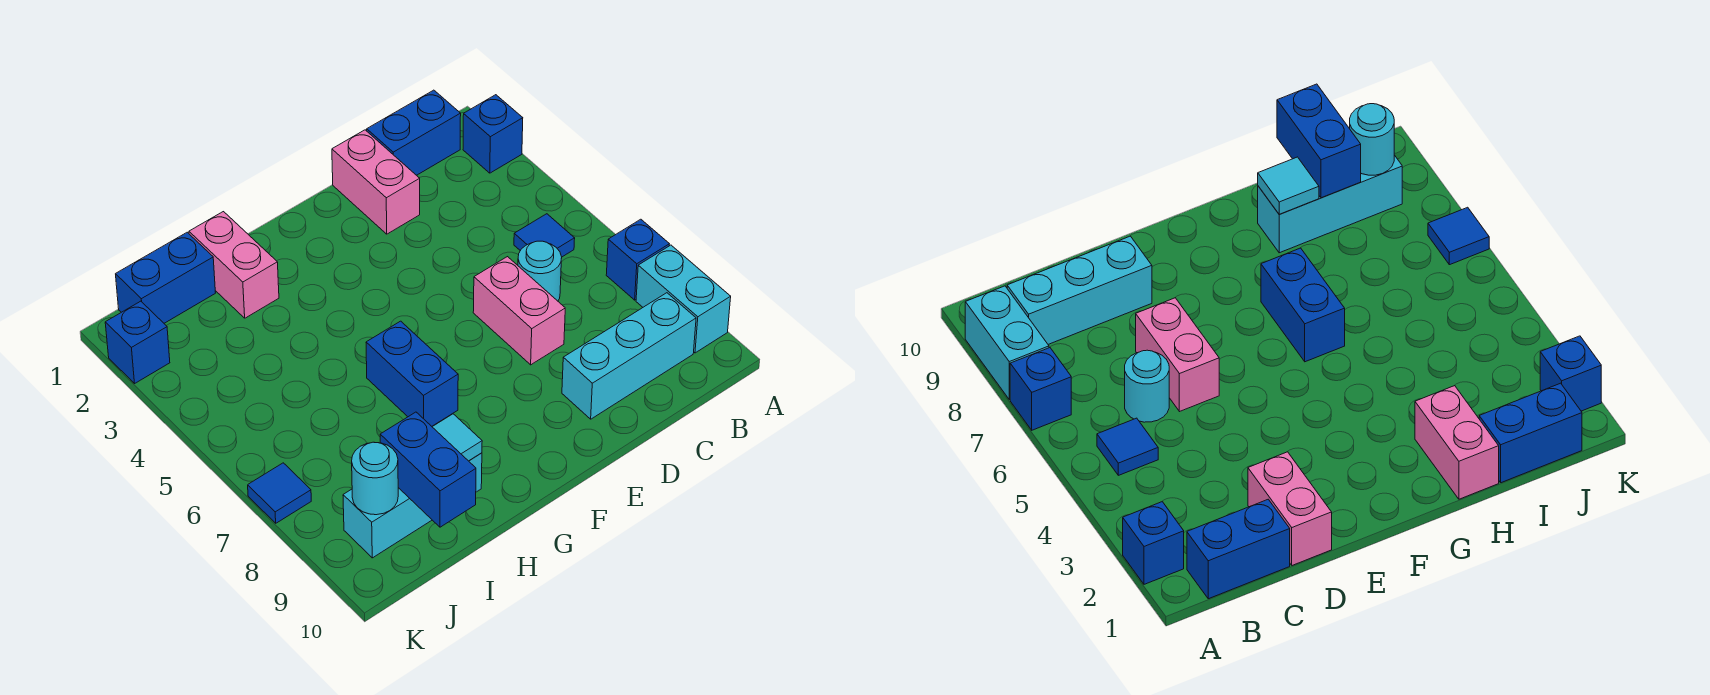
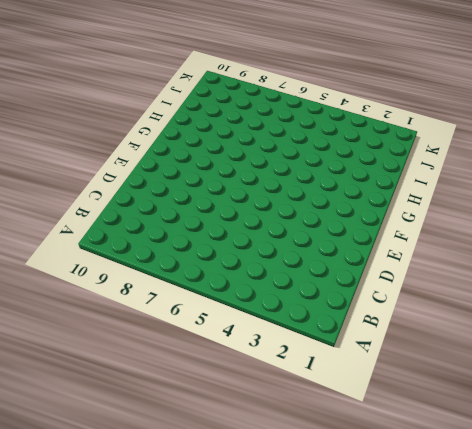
none -> blue 1x1 brick [463,95,523,173]
none -> blue 1x1 brick [606,219,669,300]
none -> cyan 1x2 brick [636,245,731,353]

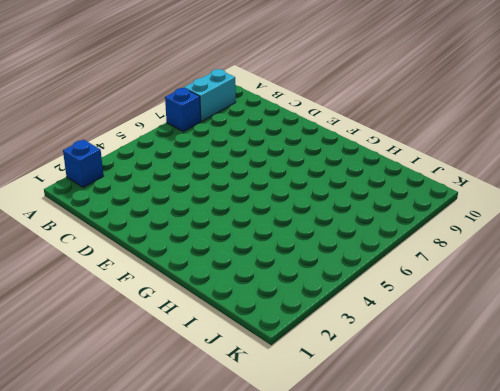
none -> blue 1x2 brick [367,90,461,175]
none -> blue 1x1 tile [514,214,575,257]
none -> cyan 1x3 brick [562,293,696,419]

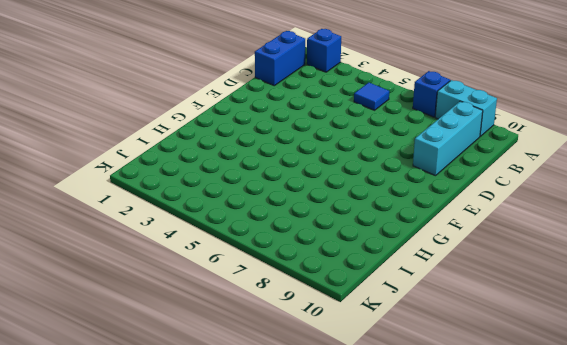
none -> cyan 1x1 round brick [518,241,562,301]
none -> pink 1x2 brick [332,130,420,234]
none -> pink 1x2 brick [473,257,565,365]

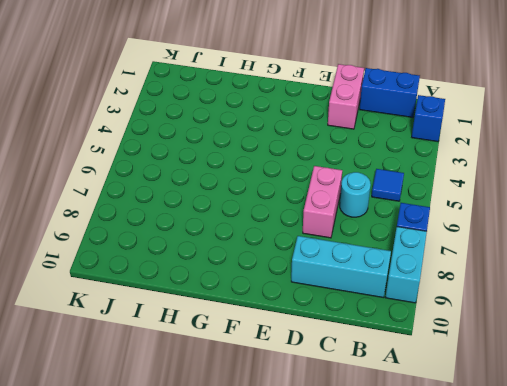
none -> blue 1x2 brick [366,321,458,426]
none -> pink 1x2 brick [189,212,279,318]
none -> cyan 1x3 brick [343,453,482,558]

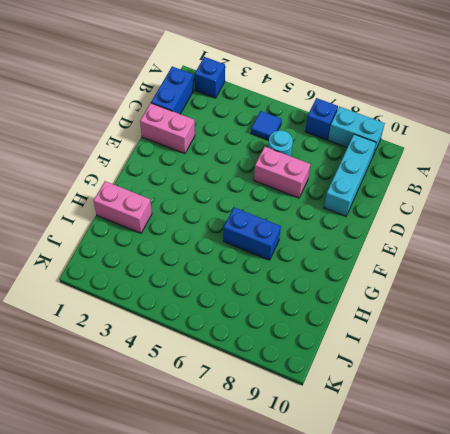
none -> cyan 1x3 brick [343,453,482,558]
none -> blue 1x2 brick [116,232,215,323]
none -> blue 1x1 brick [105,301,170,383]

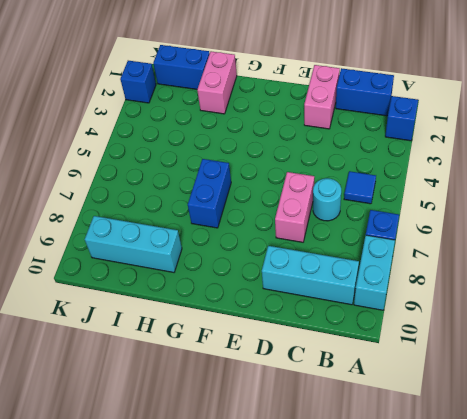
none -> blue 1x1 tile [248,463,311,523]
none -> cyan 1x1 tile [433,414,482,461]
none -> blue 1x2 brick [380,412,476,527]

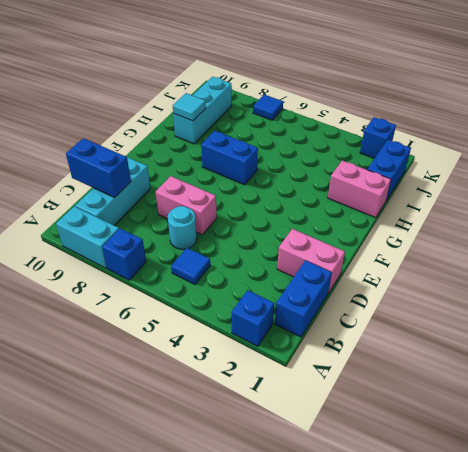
blue 1x2 brick [66,138,131,198] -> blue 1x2 brick moved to [380,412,476,527]
none -> cyan 1x1 round brick [352,442,398,515]

